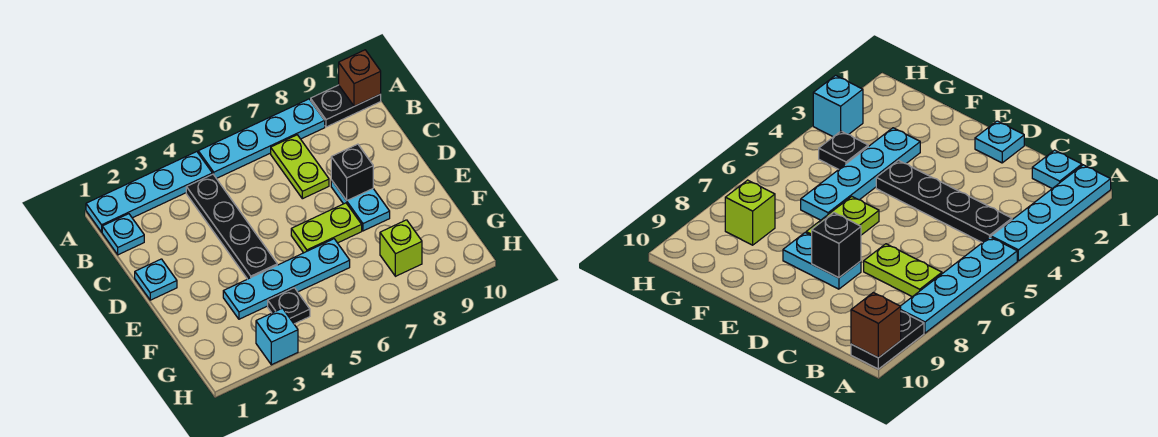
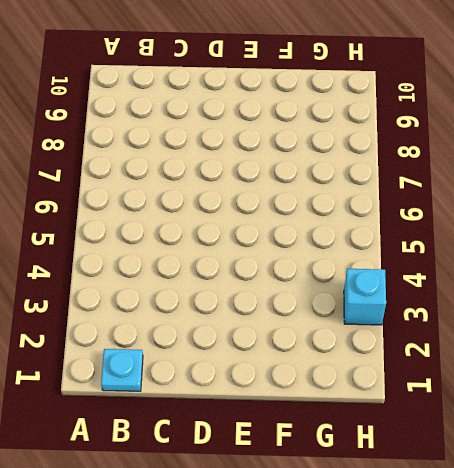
none -> cyan 1x4 plate [86,152,212,232]
none -> cyan 1x4 plate [198,99,325,178]
none -> black 1x2 plate [311,85,381,127]

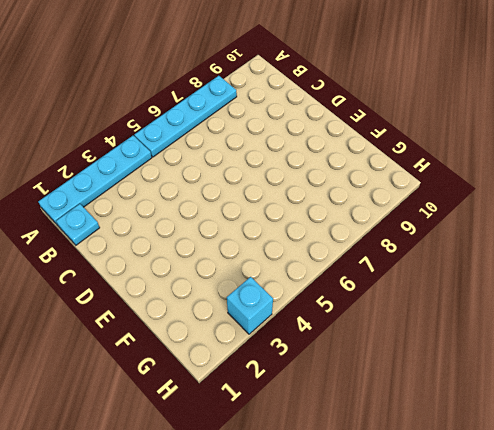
none -> black 1x2 plate [311,85,381,127]
none -> black 1x4 plate [186,174,277,279]
none -> lime 1x2 plate [271,135,329,199]

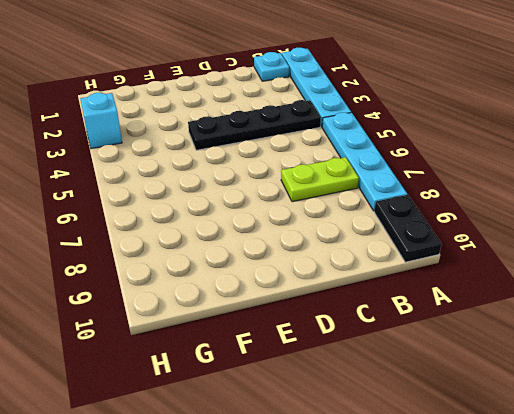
none -> cyan 1x1 plate [135,259,177,300]
none -> cyan 1x2 plate [331,180,390,231]
none -> lime 1x2 plate [291,203,362,253]

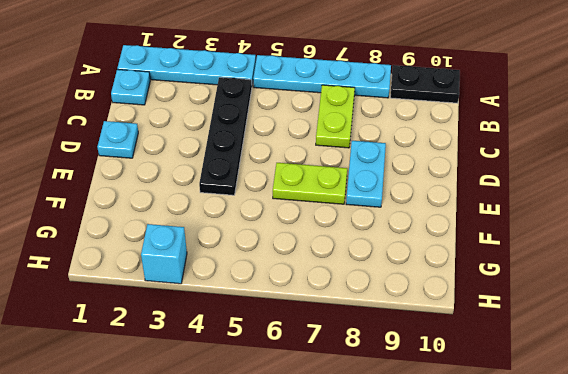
none -> cyan 1x4 plate [223,239,350,319]
none -> black 1x1 plate [268,288,310,324]
none -> lime 1x1 brick [380,220,422,276]

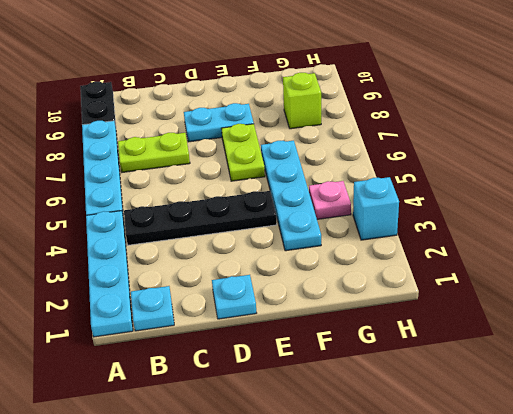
pink 1x1 plate [309,181,351,219] -> black 1x1 plate [268,288,310,324]
none -> brown 1x1 brick [339,50,381,106]
none -> black 1x1 brick [331,144,373,200]

